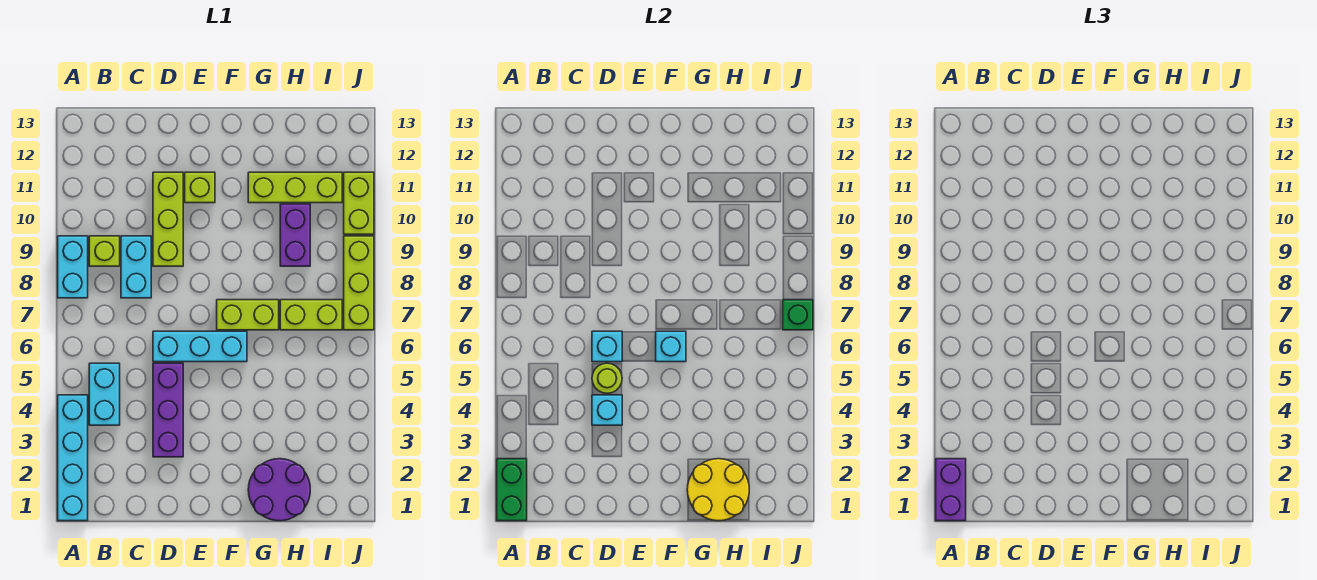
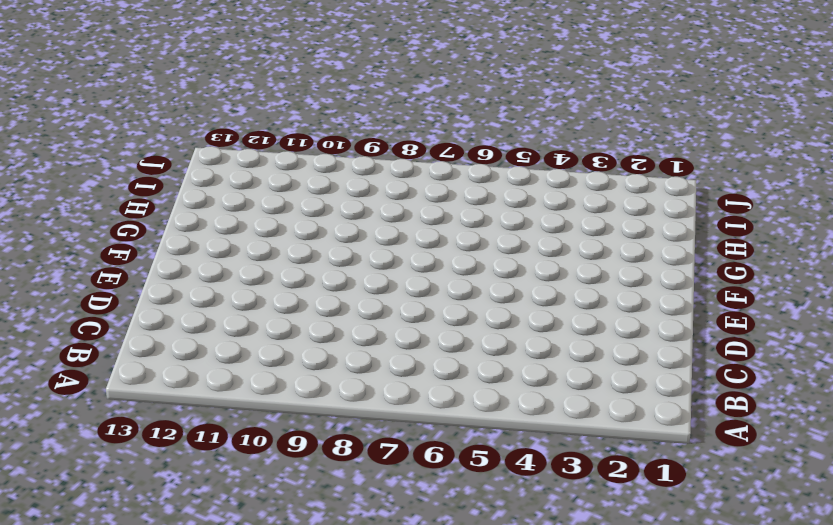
none -> cyan 1x4 brick [58,395,88,521]
none -> cyan 1x2 brick [58,236,88,298]
none -> cyan 1x2 brick [89,363,120,425]

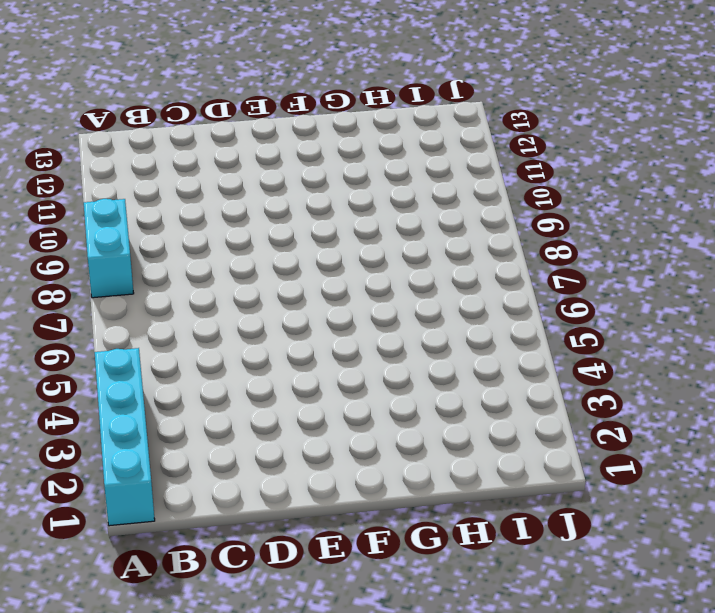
none -> cyan 1x2 brick [89,363,120,425]
none -> lime 1x1 brick [89,236,120,266]
none -> cyan 1x2 brick [121,236,151,298]

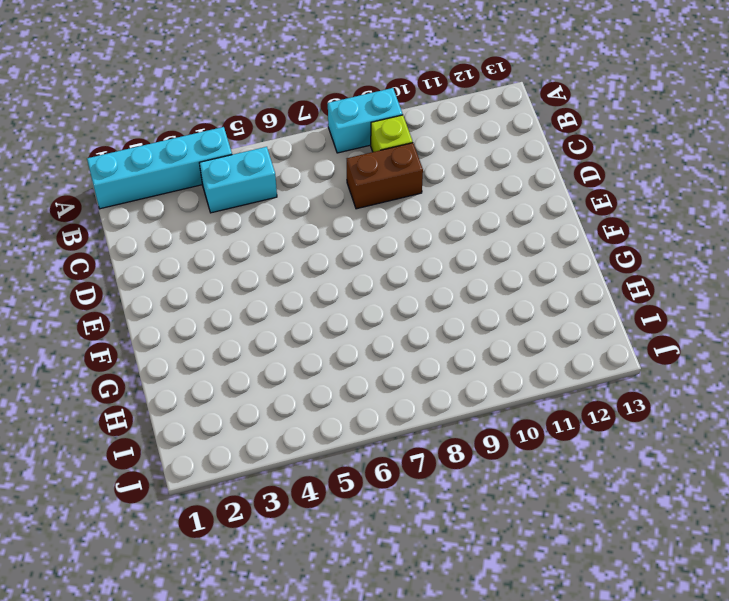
brown 1x2 brick [347,143,423,209] -> cyan 1x2 brick [121,236,151,298]
none -> purple 1x3 brick [153,363,183,457]
none -> cyan 1x3 brick [153,331,247,362]
none -> lime 1x3 brick [153,172,183,266]

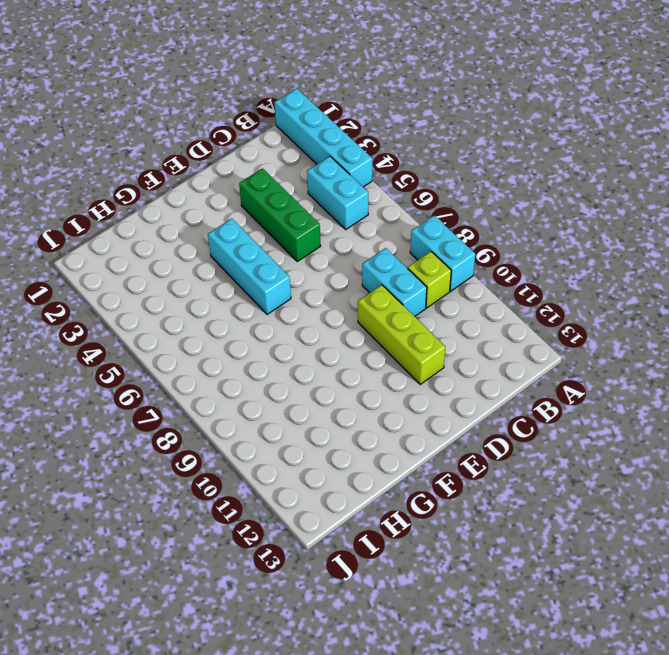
green 1x3 brick [239,168,320,261] -> purple 1x3 brick [153,363,183,457]
cyan 1x3 brick [208,219,291,314] -> cyan 1x3 brick turned to [153,331,247,362]
none -> lime 1x1 brick [185,172,215,203]
none -> lime 1x2 brick [217,300,279,330]
none -> purple 2x2 round brick [248,459,310,521]

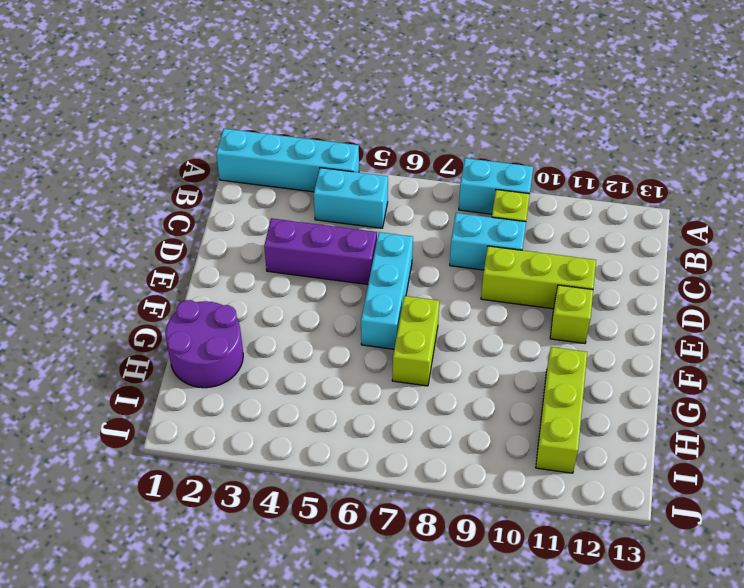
none -> lime 1x2 brick [280,300,342,330]
none -> purple 1x2 brick [280,204,310,266]
none -> lime 1x3 brick [344,236,374,330]

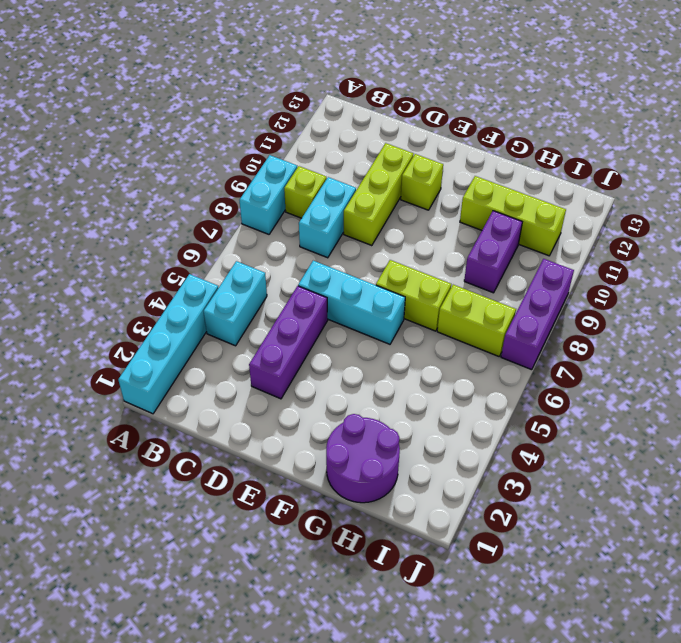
purple 1x3 brick [501,259,574,370] -> lime 1x3 brick [344,236,374,330]
none -> lime 1x2 brick [344,172,374,234]
none -> green 1x2 brick [497,459,527,521]
none -> cyan 1x1 brick [592,395,622,425]

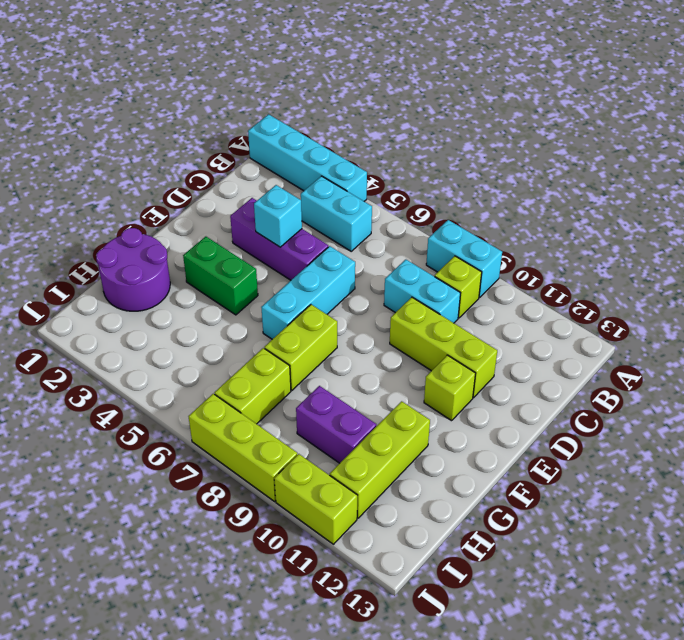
green 1x2 brick [183,237,258,315] -> green 1x2 brick moved to [497,459,527,521]
none -> lime 1x1 round brick [592,363,622,393]
none -> cyan 1x1 brick [592,331,622,362]
none -> cyan 1x1 brick [656,331,686,362]

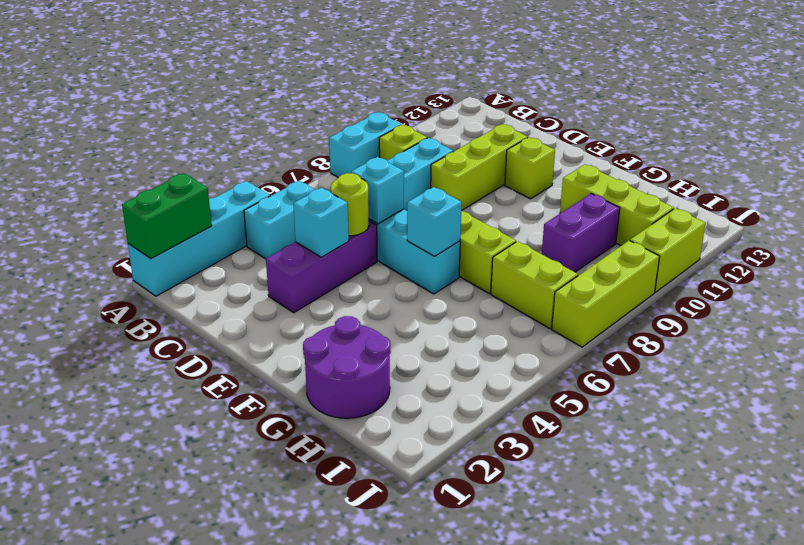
none -> yellow 2x2 round brick [687,459,749,521]
none -> green 1x1 brick [783,300,813,330]
none -> purple 1x2 brick [936,459,966,521]

